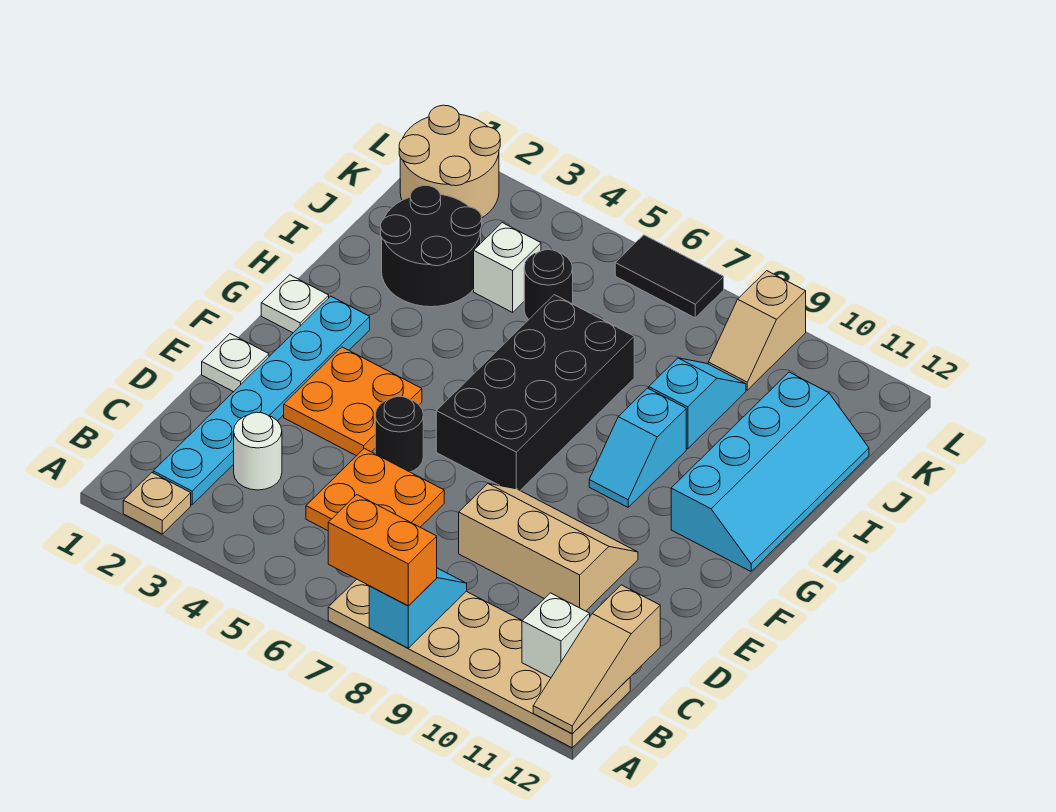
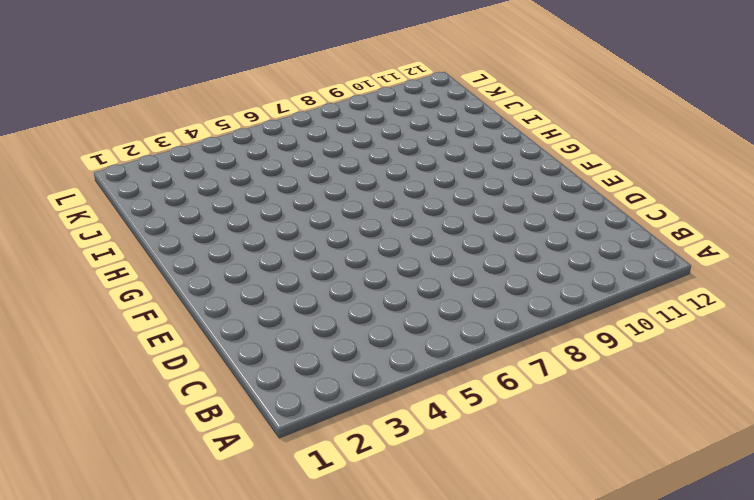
none -> tan 1x1 plate [123,473,191,534]
none -> tan 2x6 plate [328,579,630,748]
none -> cyan 1x6 plate [153,296,370,505]

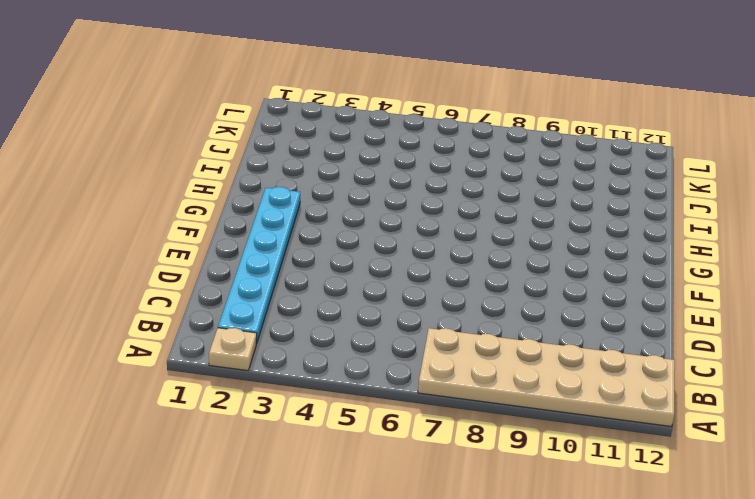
none -> white 1x1 round brick [234,412,282,490]
none -> orange 2x2 plate [306,448,444,531]
none -> tan 2x3 slope [459,484,638,611]

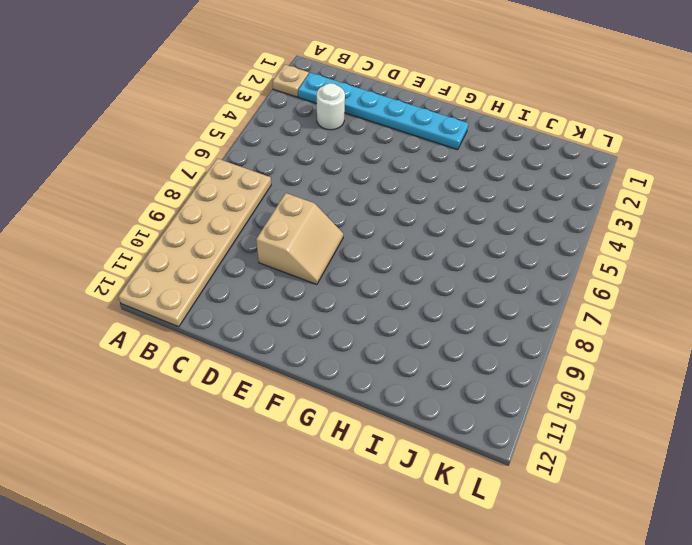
tan 2x2 slope [256,193,343,285] -> tan 2x3 slope [459,484,638,611]
none -> orange 2x2 plate [306,448,444,531]
none -> white 1x1 plate [202,334,269,392]
none -> orange 2x2 plate [284,347,422,456]

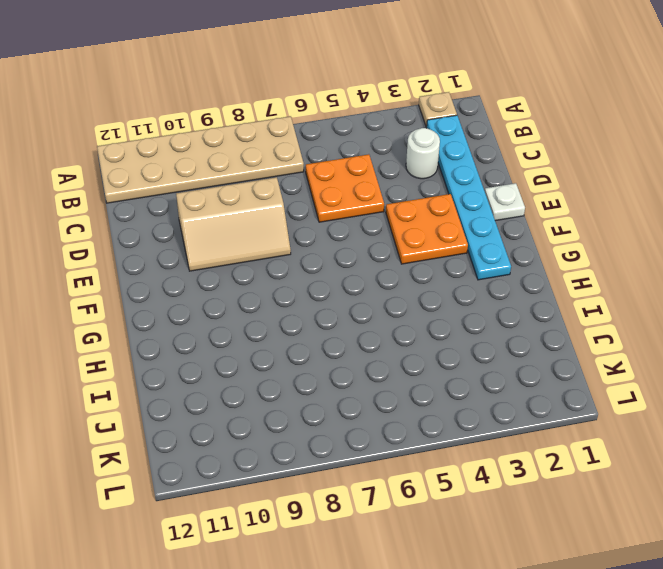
none -> black 1x1 round brick [375,396,423,472]
none -> black 2x4 brick [436,295,634,490]
none -> white 1x1 plate [261,275,329,333]

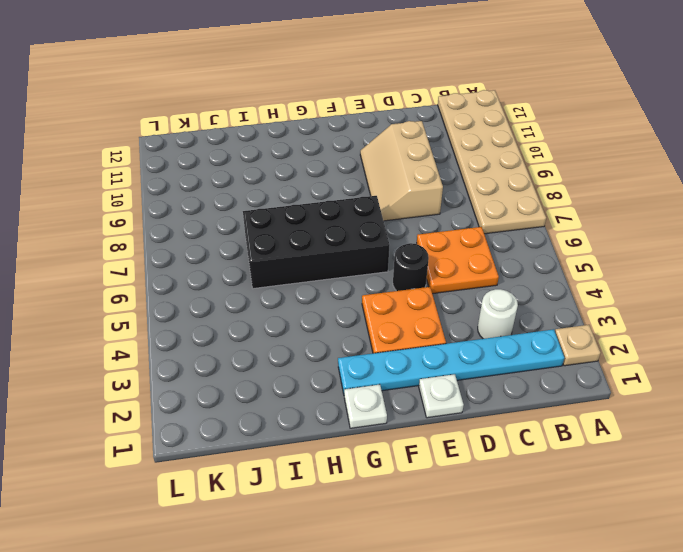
none -> cyan 1x2 slope [589,388,686,507]
none -> cyan 2x4 slope [671,372,869,571]
none -> black 2x2 round brick [381,186,482,307]

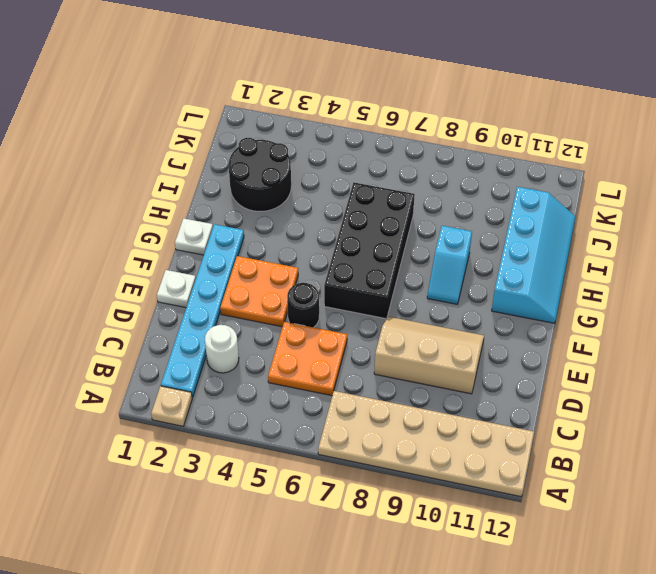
none -> cyan 1x2 slope [649,358,746,449]
none -> white 1x1 brick [474,223,541,312]
none -> black 1x1 round brick [524,250,573,320]

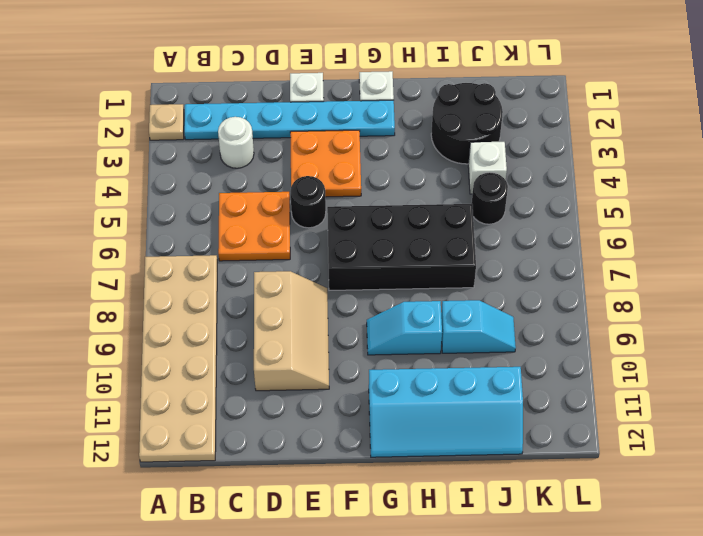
none -> tan 2x2 round brick [399,105,500,218]
none -> tan 1x2 slope [708,271,806,390]
none -> black 1x2 tile [615,235,724,318]

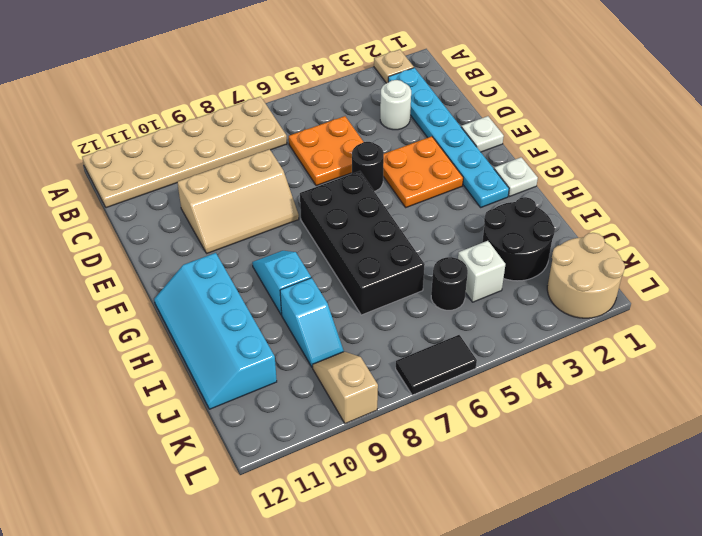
none -> cyan 1x2 slope [369,568,467,648]
none -> tan 1x3 slope [533,585,660,734]
none -> white 1x1 brick [522,593,590,678]

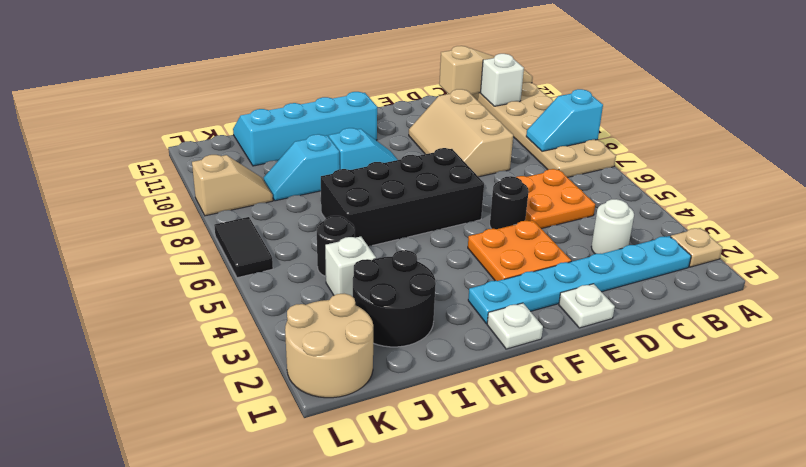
none -> orange 1x2 brick [328,495,437,606]

